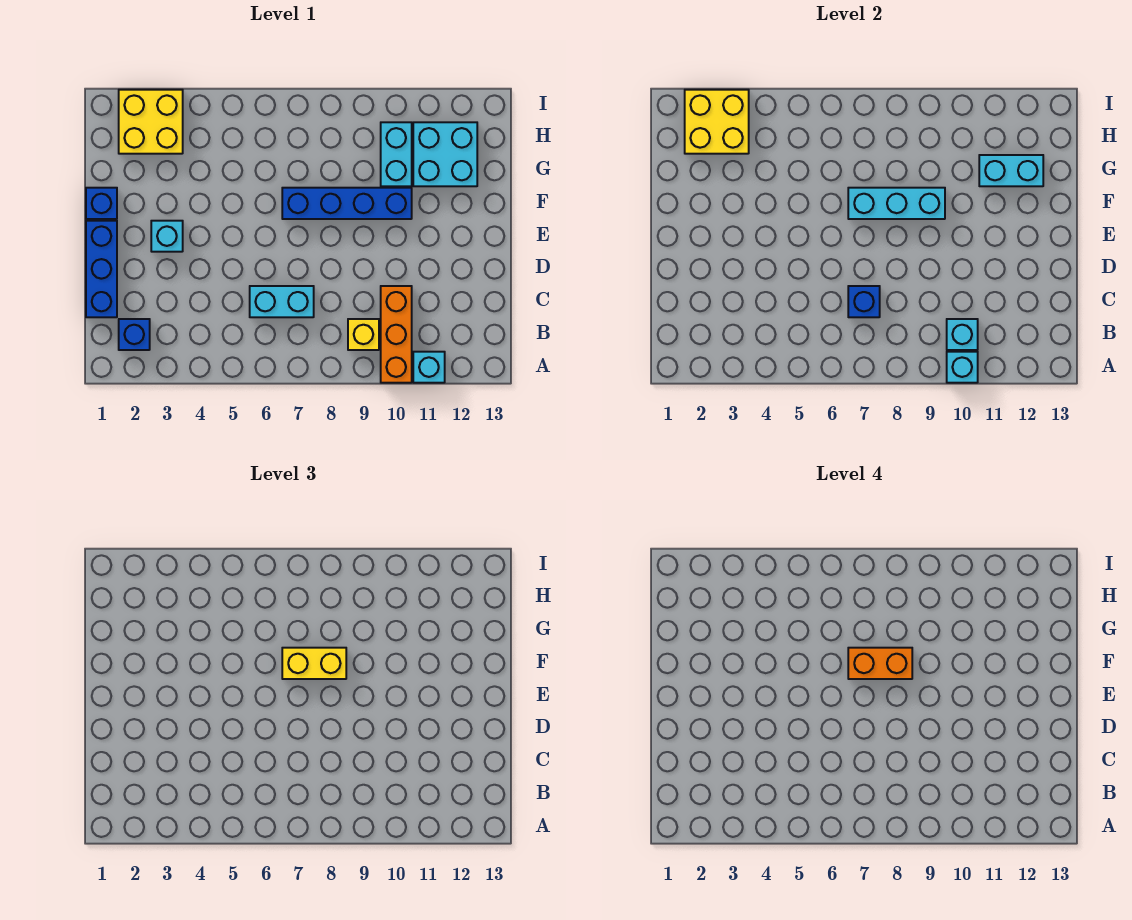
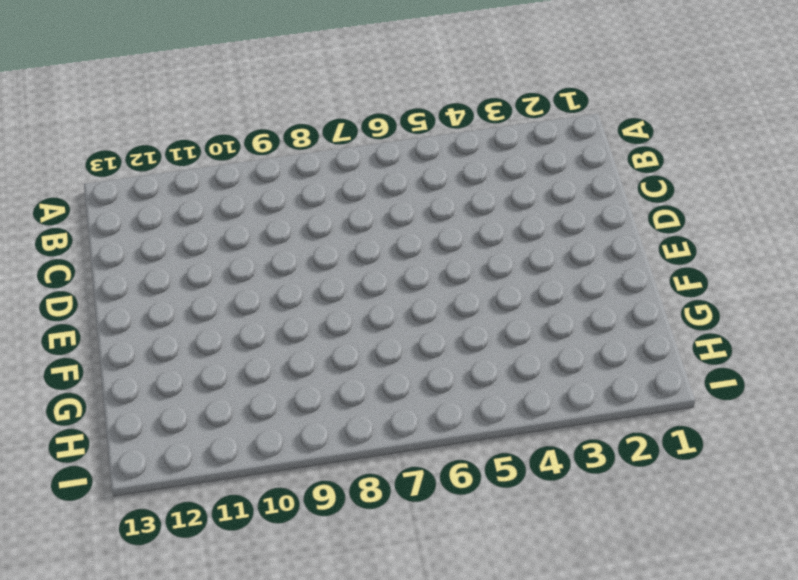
none -> orange 1x3 brick [381,286,412,383]
none -> cyan 1x1 brick [413,352,445,383]
none -> blue 1x1 brick [119,319,150,350]

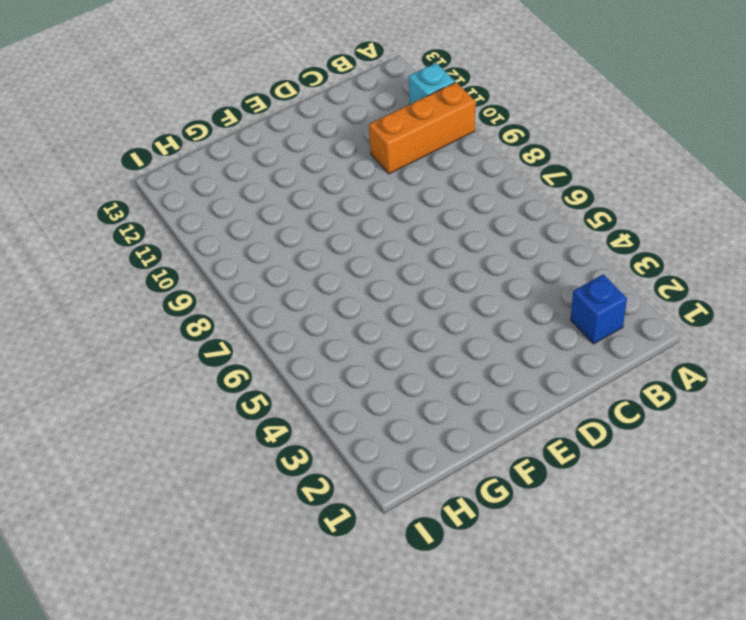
none -> yellow 1x1 brick [348,319,379,350]
none -> blue 1x3 brick [86,221,117,317]
none -> cyan 1x2 brick [250,286,314,317]

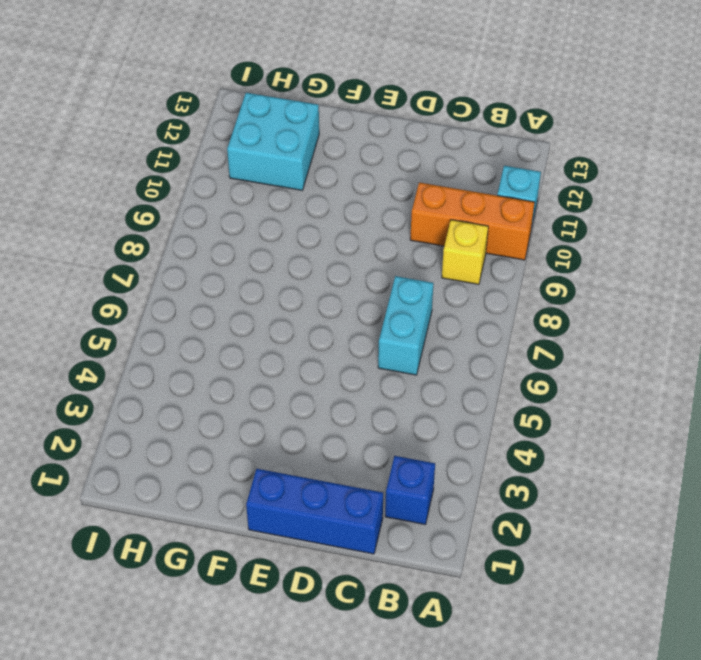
none -> cyan 1x1 brick [151,221,183,252]
none -> blue 1x1 brick [86,188,117,219]
none -> blue 1x4 brick [282,188,412,219]

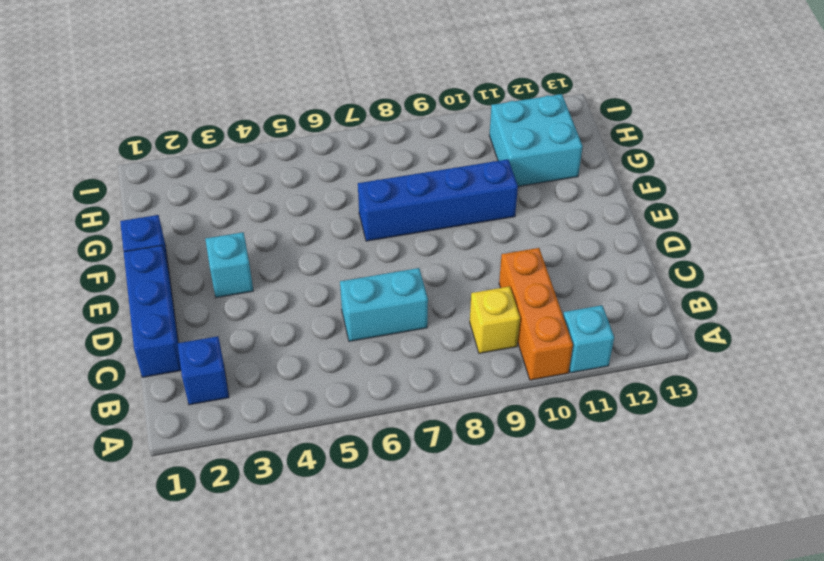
none -> cyan 1x2 brick [381,122,412,186]
none -> yellow 2x2 brick [119,90,183,154]
none -> cyan 1x1 brick [947,352,978,383]

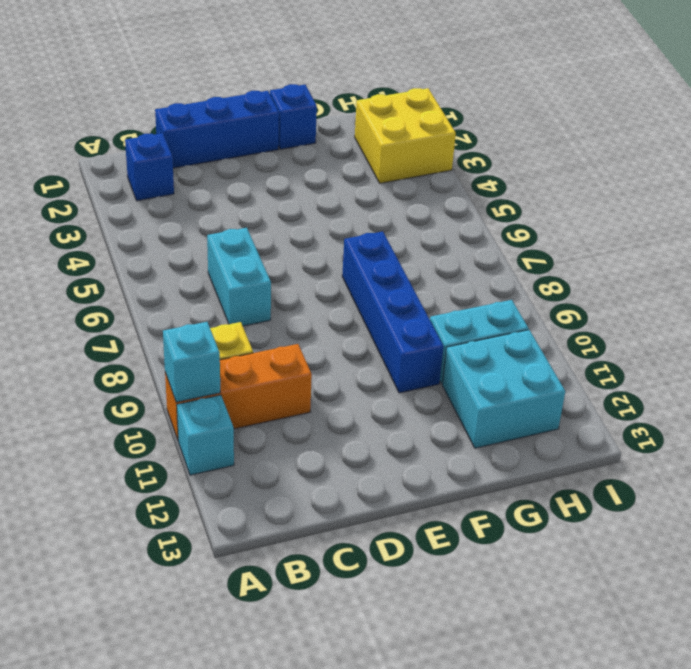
none -> cyan 1x1 brick [151,221,183,252]
none -> cyan 1x1 brick [947,319,978,350]
none -> blue 1x1 brick [848,286,880,317]

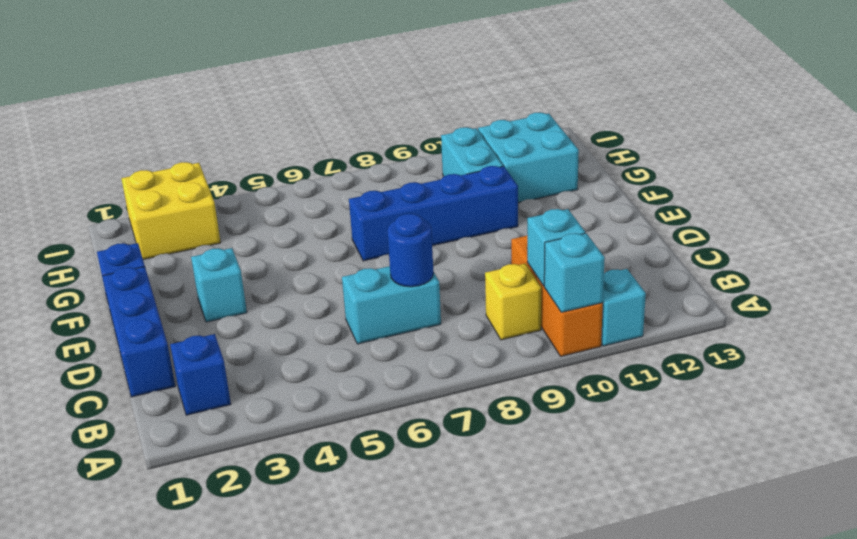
blue 1x1 round brick [387,214,433,287] -> blue 1x1 brick [848,286,880,317]
none -> cyan 1x3 brick [848,188,945,219]
none -> cyan 1x2 brick [979,155,1043,186]
none -> yellow 2x2 brick [685,90,749,154]

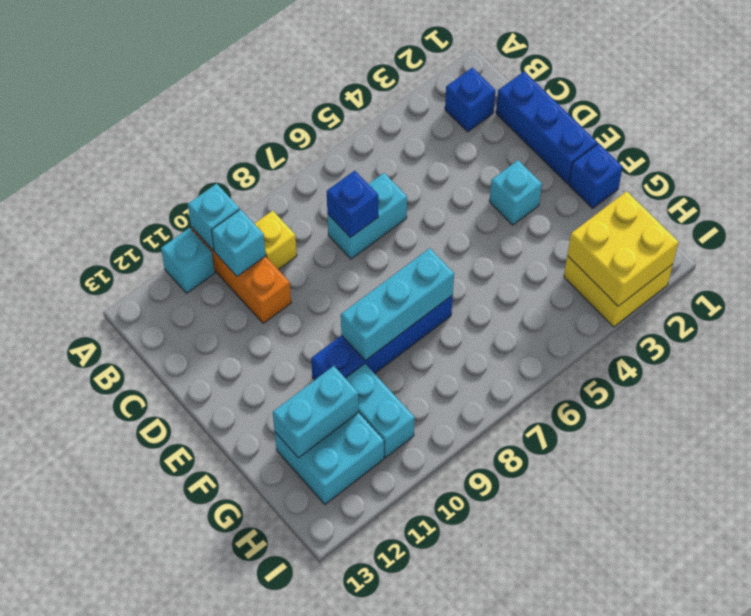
none -> yellow 1x2 brick [282,648,346,679]
none -> orange 1x2 brick [848,648,912,679]

